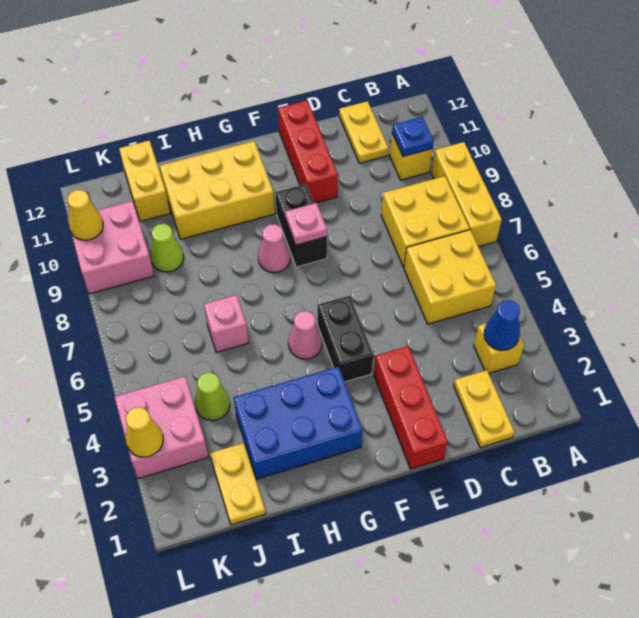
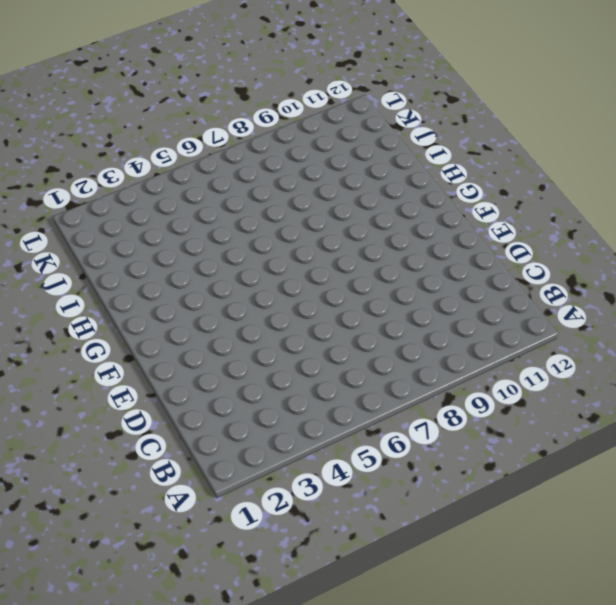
none -> yellow 1x3 brick [431,142,502,247]
none -> yellow 1x1 brick [474,323,524,373]
none -> yellow 2x2 brick [404,230,496,324]

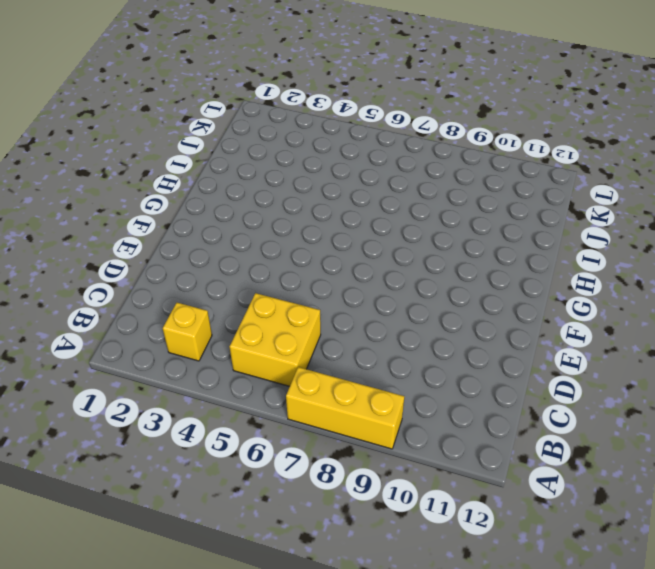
none -> yellow 2x2 brick [381,176,470,267]
none -> yellow 1x1 brick [390,134,433,180]
none -> yellow 1x2 plate [454,370,514,448]

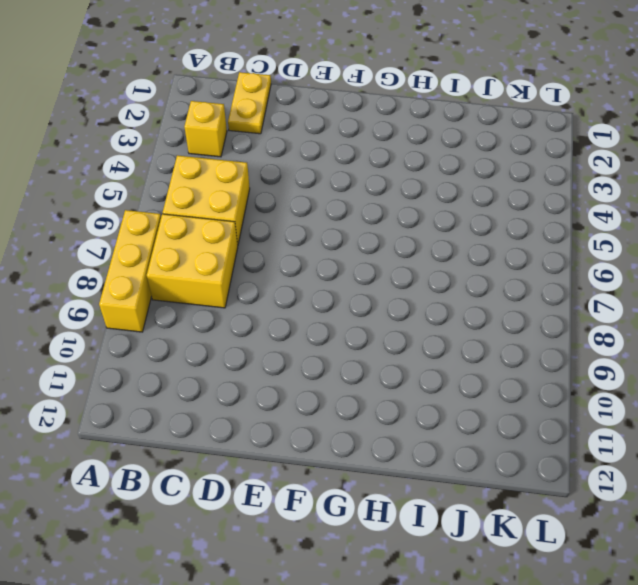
none -> yellow 1x1 brick [390,134,433,180]
none -> yellow 1x2 plate [339,101,389,163]
none -> red 1x3 brick [374,346,448,469]

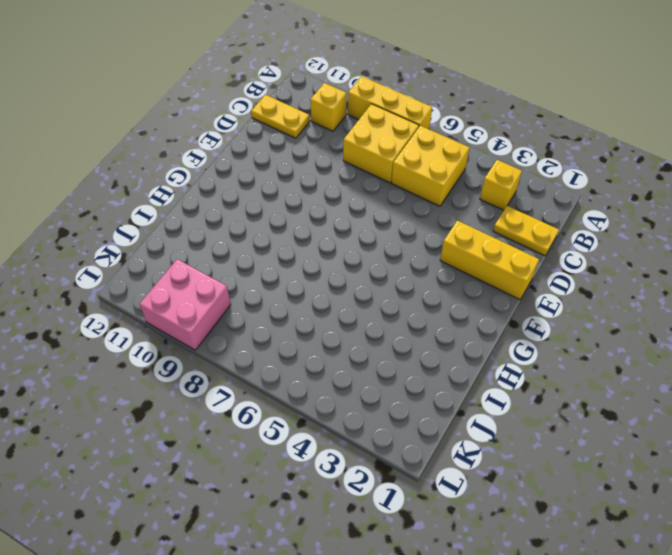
yellow 1x3 brick [440,221,539,300] -> red 1x3 brick [374,346,448,469]
none -> red 1x3 brick [278,100,338,203]
none -> black 1x2 brick [318,296,373,382]
none -> black 1x2 brick [275,184,327,267]

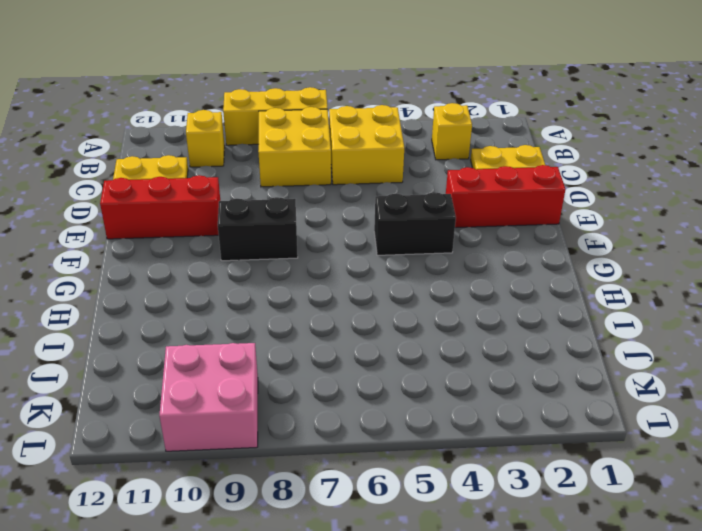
none -> blue 2x3 brick [233,366,363,479]
none -> pink 1x1 cone [288,311,322,359]
none -> pink 1x1 cone [258,224,290,273]

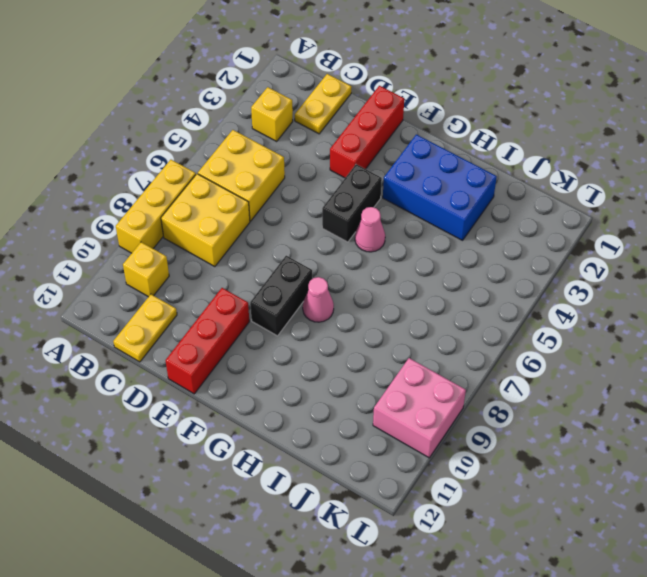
none -> yellow 2x3 brick [160,141,275,239]
none -> pink 1x1 brick [204,295,248,353]
none -> yellow 1x2 plate [210,443,266,525]

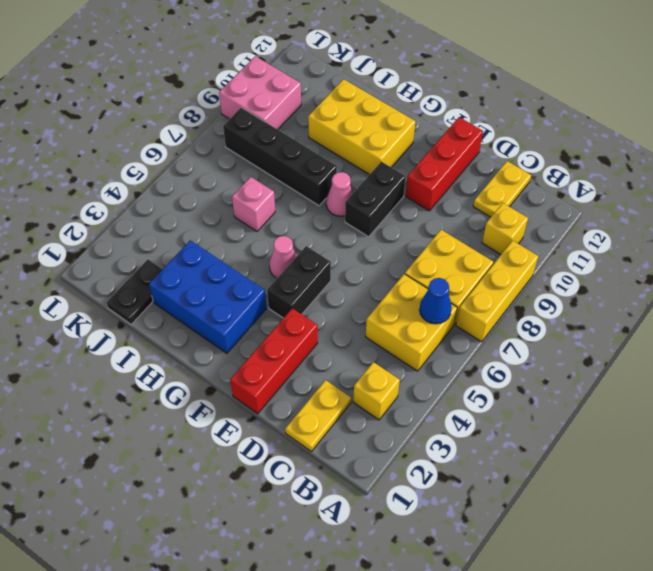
blue 1x1 cone [419,278,452,324] -> blue 1x1 cone moved to [484,300,520,350]
black 1x4 brick [223,107,337,206] -> none
black 1x2 plate [107,259,163,324] -> yellow 1x2 plate [210,443,266,525]
none -> lime 1x1 cone [195,372,230,420]
none -> lime 1x1 cone [151,224,184,272]
none -> yellow 1x2 brick [119,140,170,221]

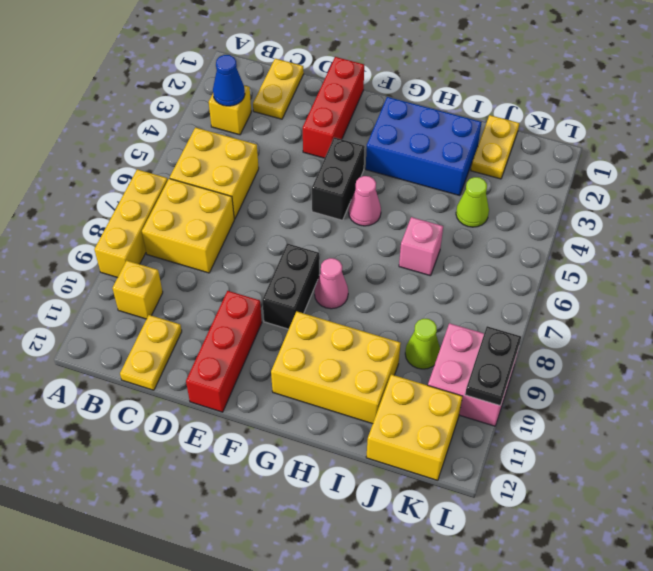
yellow 2x2 brick [366,374,463,480] -> yellow 1x2 brick [119,140,170,221]
black 1x2 plate [465,326,521,406] -> yellow 1x1 cone [67,190,103,240]
none -> pink 2x2 brick [115,376,208,479]
none -> blue 1x1 plate [392,117,434,157]
none -> pink 1x1 plate [285,203,327,245]

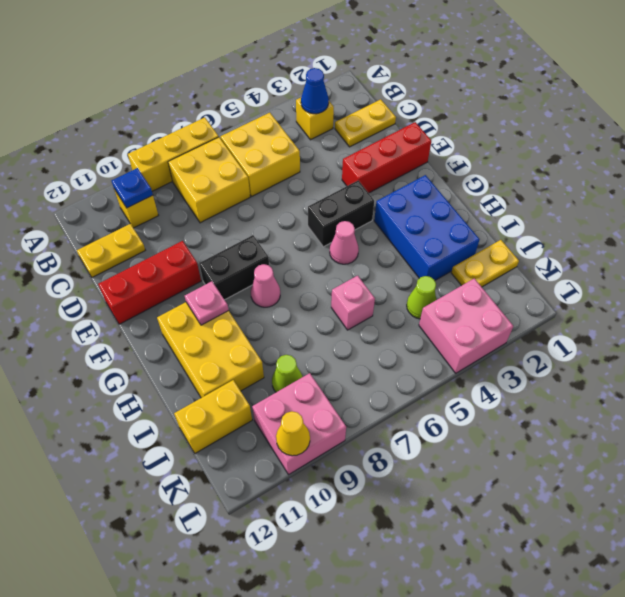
pink 1x1 plate [185,281,229,325] -> pink 1x1 plate moved to [285,203,327,245]
none -> yellow 1x1 cone [126,407,163,457]

